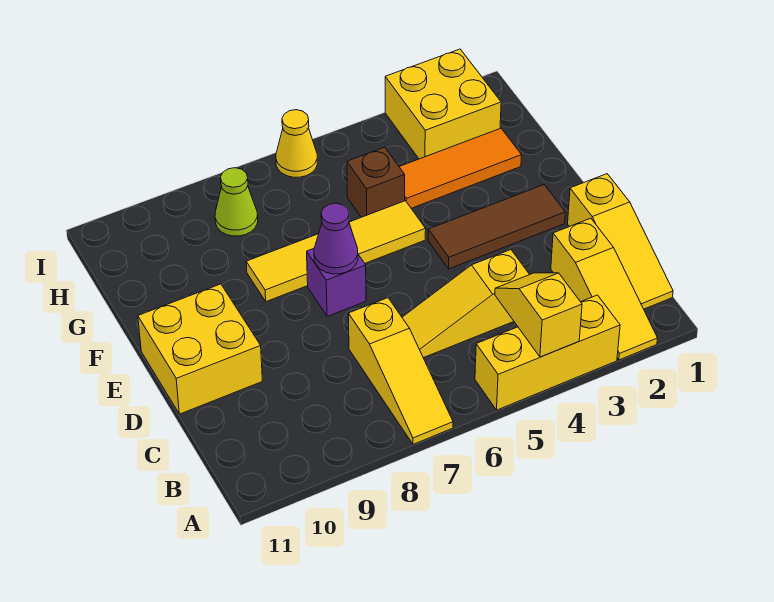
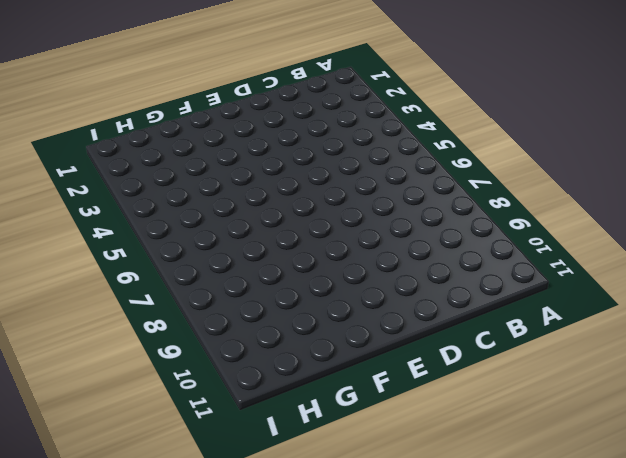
none -> yellow 1x3 slope [551,218,658,360]
none -> yellow 1x3 brick [475,295,620,410]
none -> yellow 1x3 slope [348,298,453,444]

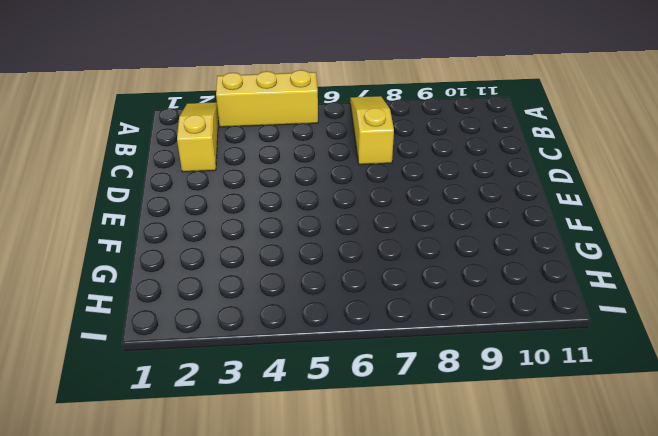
none -> yellow 1x3 slope [568,174,673,309]
none -> yellow 1x3 slope [402,250,530,358]
none -> yellow 2x2 brick [138,284,262,414]

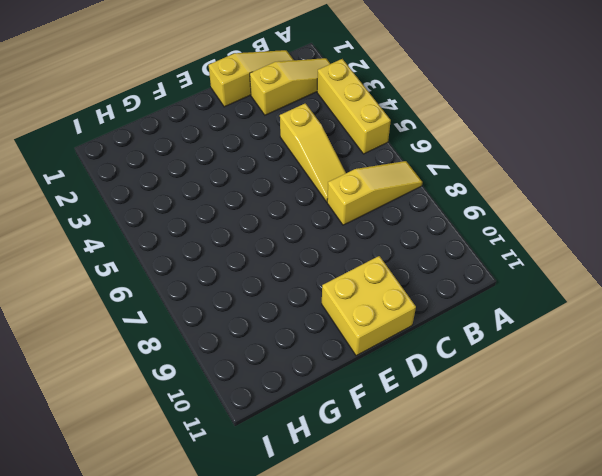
none -> brown 1x3 tile [428,185,565,269]
none -> purple 1x1 brick [307,248,366,316]
none -> yellow 1x4 tile [246,201,426,302]

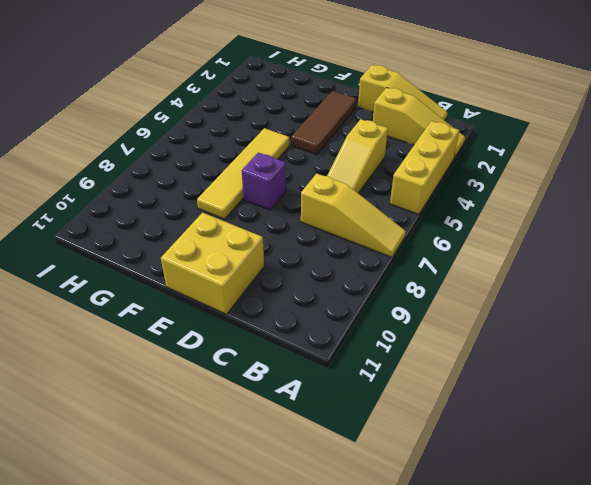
none -> orange 1x3 tile [399,128,522,208]
none -> brown 1x1 brick [347,147,405,217]
none -> yellow 2x2 brick [385,49,501,159]

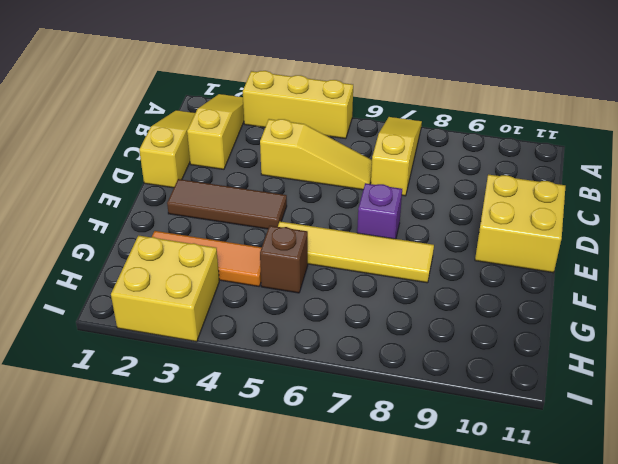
none -> lime 1x1 cone [215,168,258,236]
none -> yellow 1x1 cone [276,110,317,177]
none -> yellow 1x2 slope [495,273,582,357]

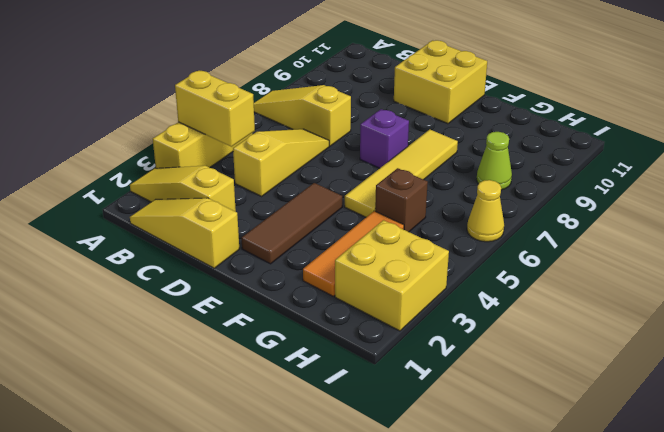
yellow 1x2 brick [175,70,255,147] -> yellow 1x2 slope [495,273,582,357]
none -> purple 1x1 cone [314,203,358,274]

